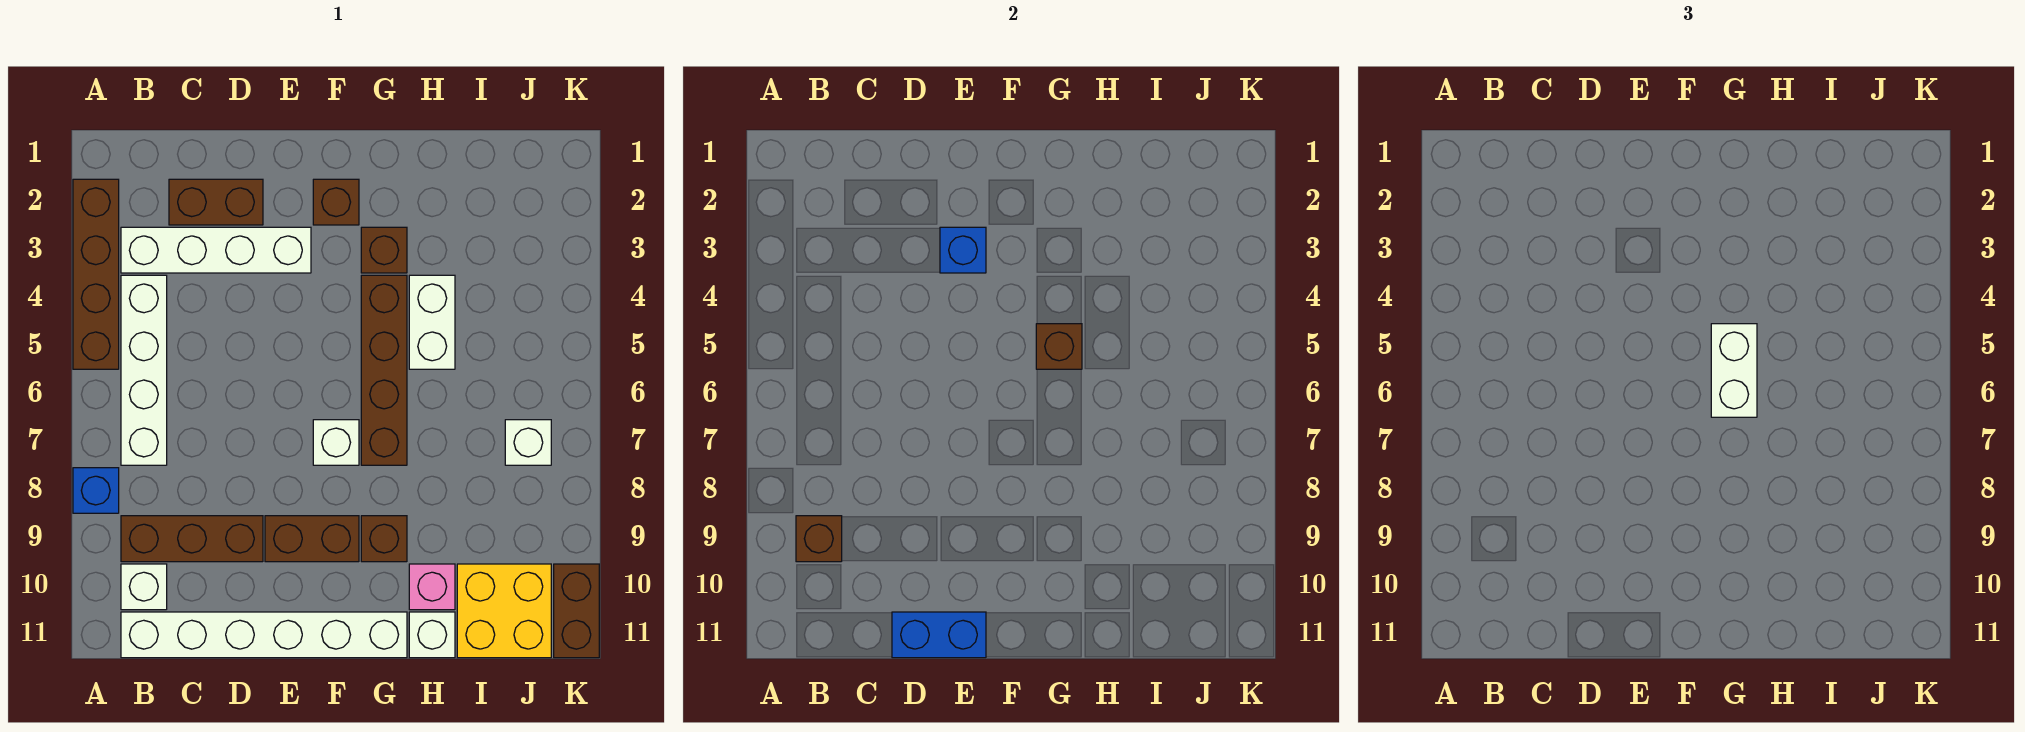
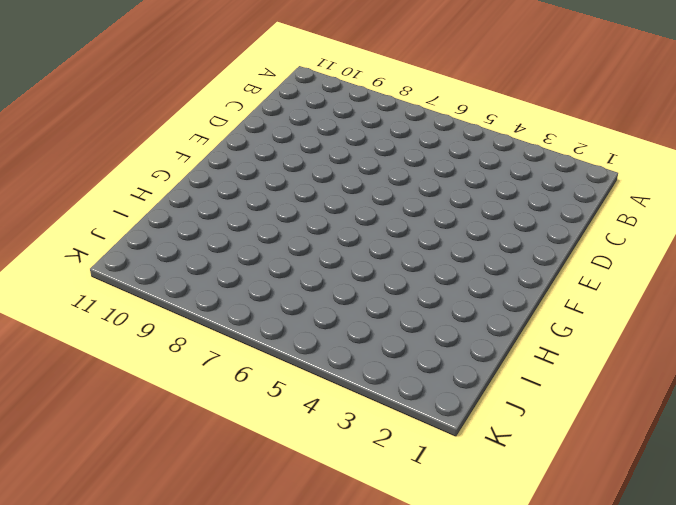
none -> brown 1x4 brick [73,179,119,369]
none -> blue 1x1 brick [73,468,119,513]
none -> white 1x4 brick [121,227,311,273]

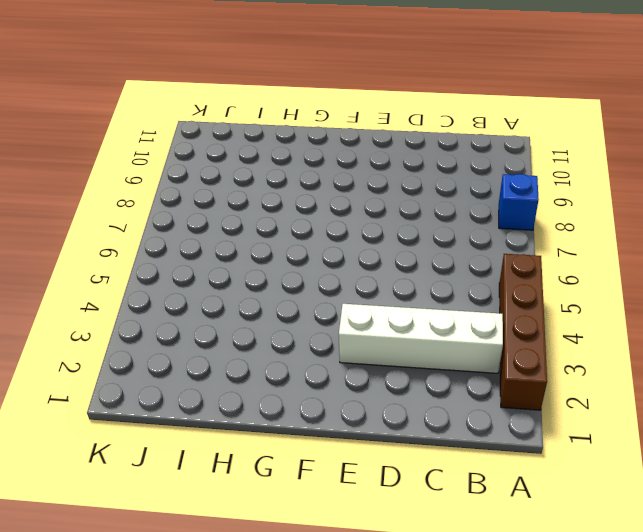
none -> white 1x4 brick [121,275,167,465]
none -> brown 1x3 brick [121,516,263,562]
none -> white 1x1 brick [121,564,167,610]

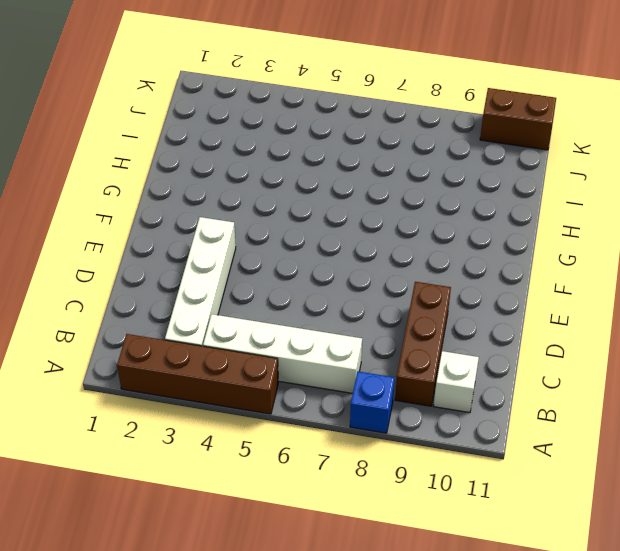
none -> white 1x6 brick [121,612,407,658]
none -> brown 1x2 brick [169,179,263,225]
none -> brown 1x2 brick [265,516,359,562]

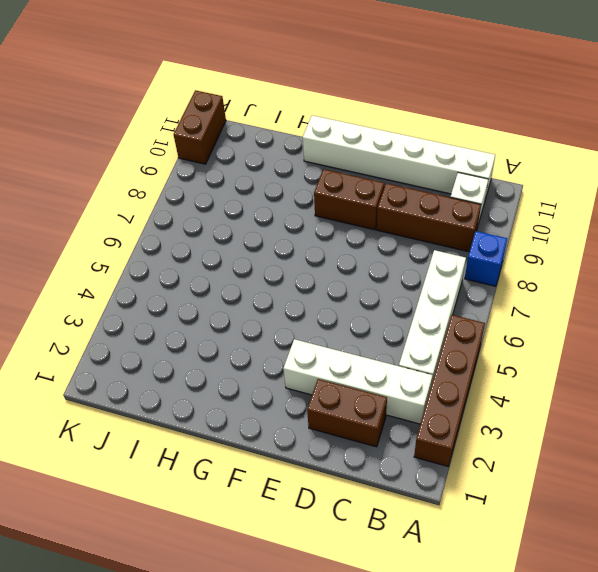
none -> brown 1x1 brick [313,179,359,225]
none -> white 1x1 brick [313,420,359,465]
none -> brown 1x1 brick [361,227,407,273]

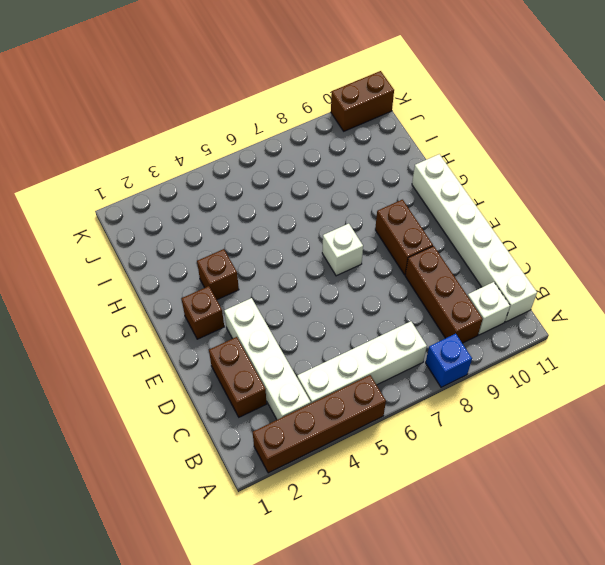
none -> brown 1x4 brick [361,275,407,465]
none -> brown 1x1 brick [361,516,407,562]
none -> white 1x2 brick [409,275,455,369]

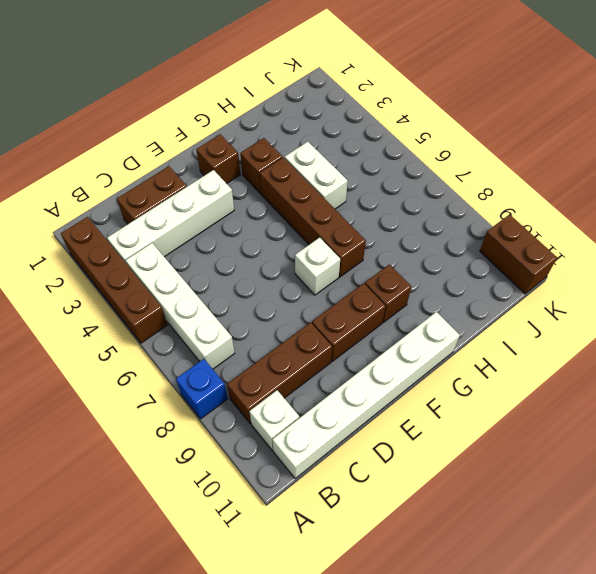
none -> pink 1x1 brick [409,564,455,610]
none -> white 1x1 brick [409,612,455,658]
none -> yellow 2x2 brick [457,564,551,658]

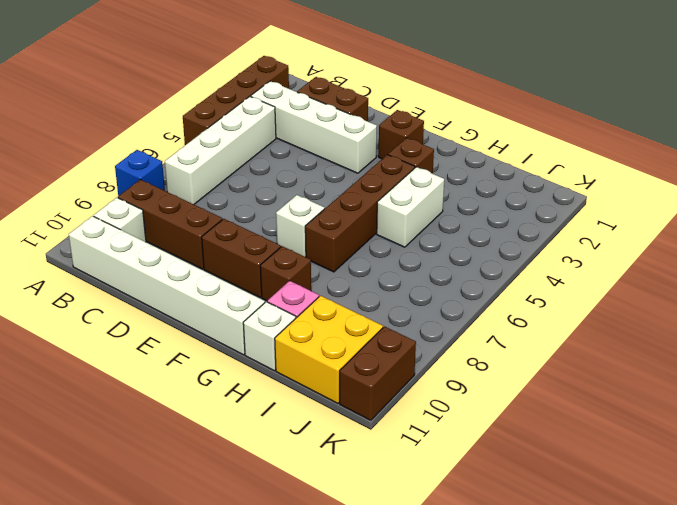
none -> white 1x1 brick [505,420,551,465]
none -> brown 1x1 brick [796,516,842,562]
none -> blue 1x2 brick [892,612,986,658]

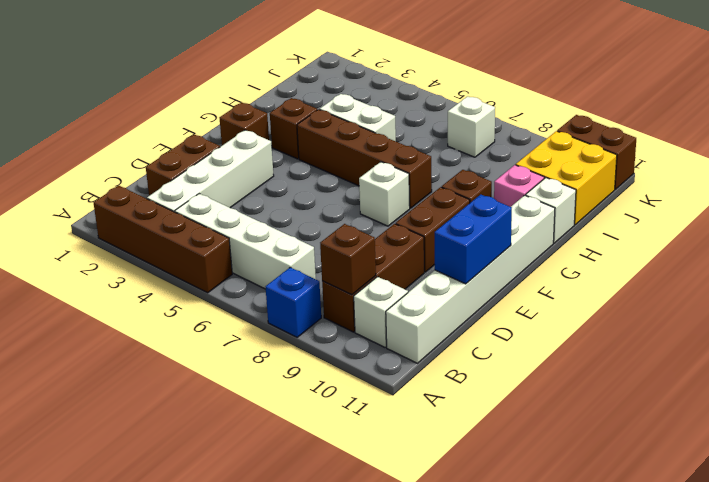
none -> blue 1x1 brick [940,227,986,273]
none -> brown 1x1 brick [1036,324,1082,369]
none -> white 1x2 brick [1711,324,1757,417]

